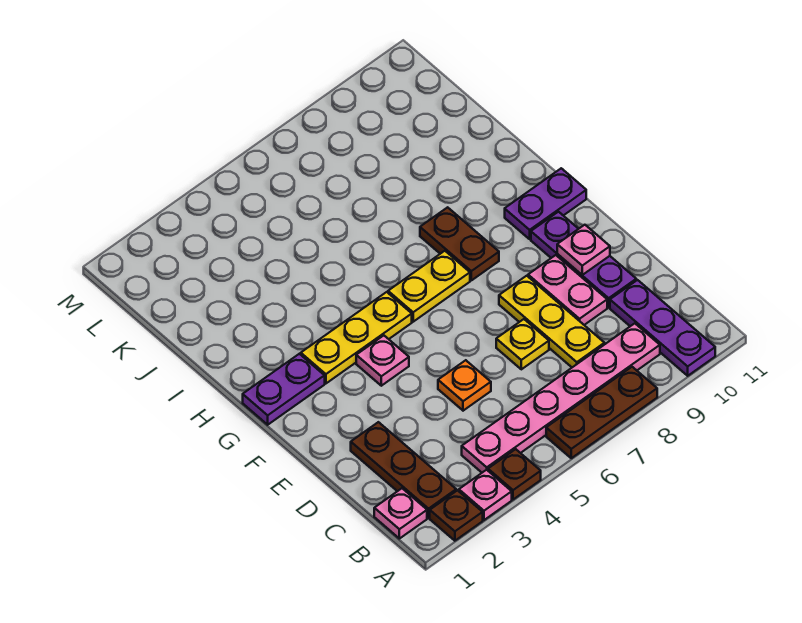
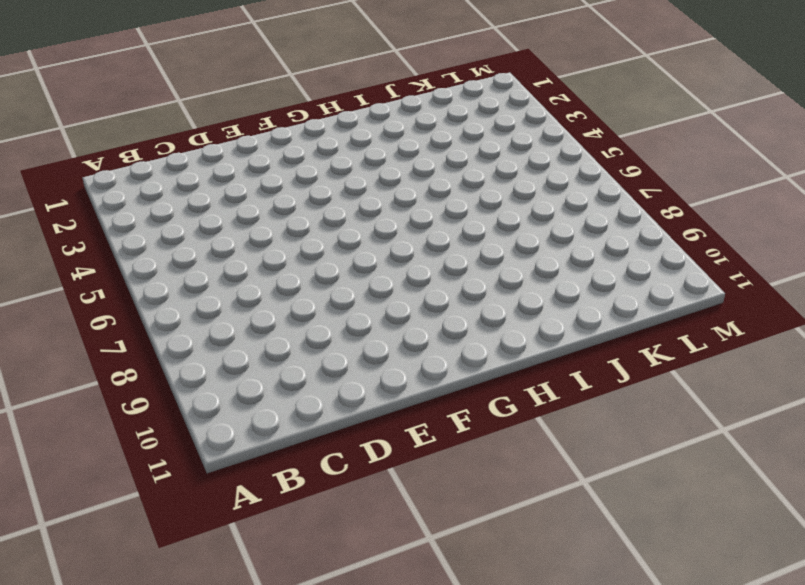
none -> brown 1x1 plate [430,490,483,541]
none -> pink 1x1 plate [459,470,512,520]
none -> brown 1x1 plate [488,449,541,500]

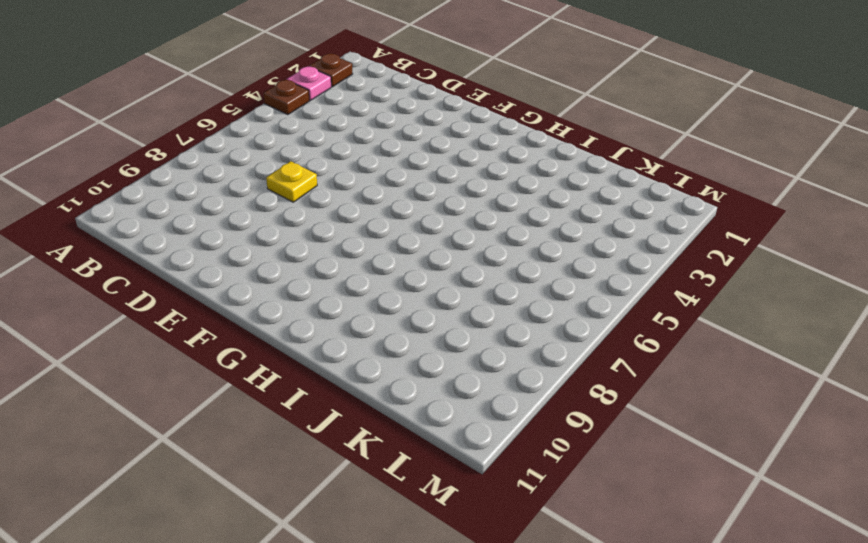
none -> brown 1x3 plate [546,367,657,458]
none -> purple 1x3 plate [610,280,715,376]
none -> pink 1x1 plate [374,488,427,539]

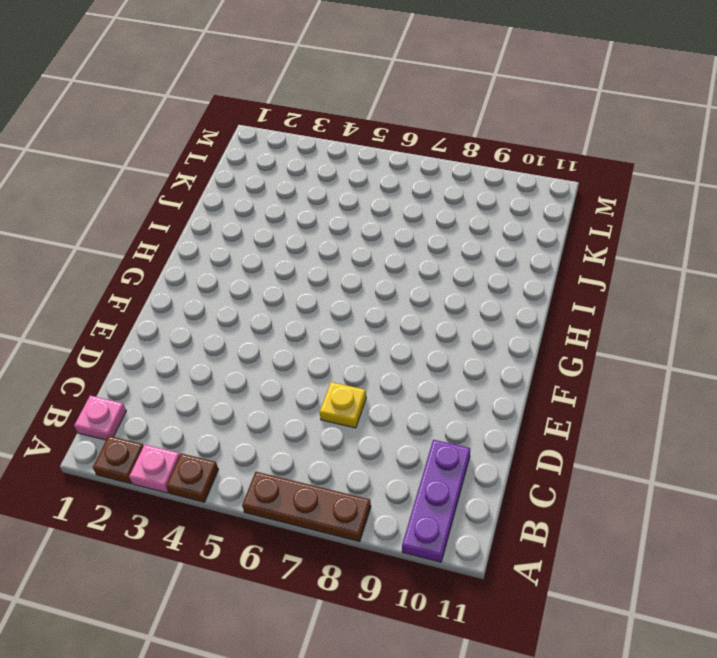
none -> brown 1x3 plate [351,422,456,518]
none -> pink 1x6 plate [462,323,660,473]
none -> yellow 1x3 plate [499,276,605,367]

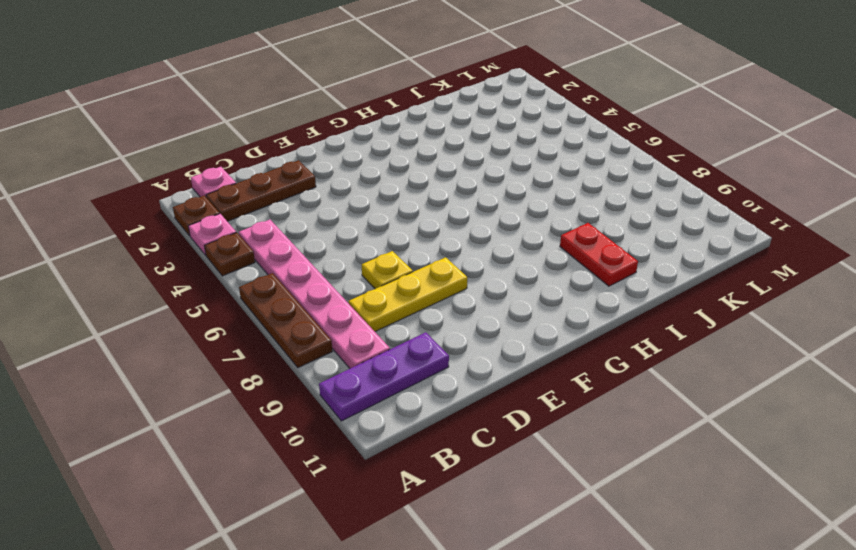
red 1x2 plate [560,223,638,286] -> none
none -> orange 1x1 plate [438,360,491,411]
none -> pink 1x2 plate [528,255,607,325]
none -> purple 1x3 plate [531,212,636,307]

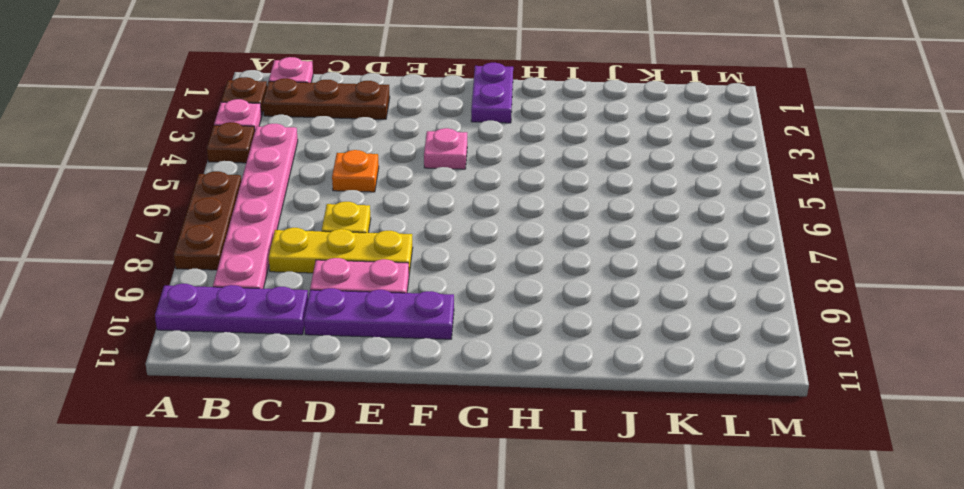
none -> yellow 1x3 plate [301,292,412,383]
none -> yellow 1x2 plate [388,251,470,322]
none -> brown 1x2 plate [420,207,499,280]

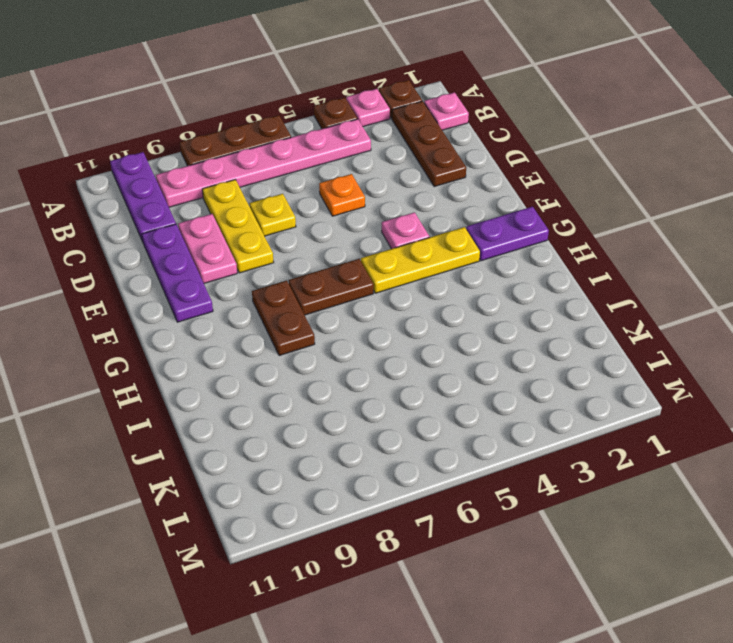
brown 1x2 plate [289,259,374,315] -> yellow 1x2 plate [388,251,470,322]
none -> purple 1x2 plate [505,168,586,239]
none -> pink 1x1 plate [557,225,610,275]

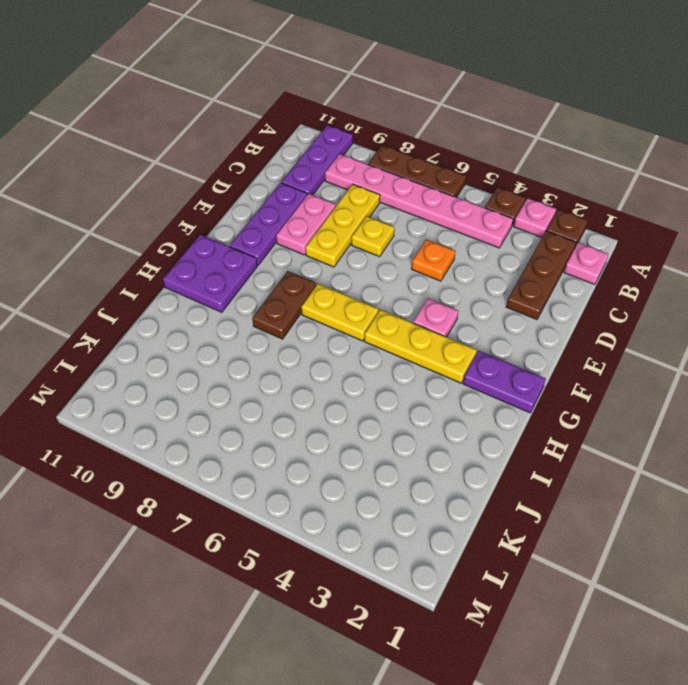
purple 2x2 plate [163,235,257,312] -> purple 1x2 plate [505,168,586,239]
none -> pink 1x1 plate [557,225,610,275]

